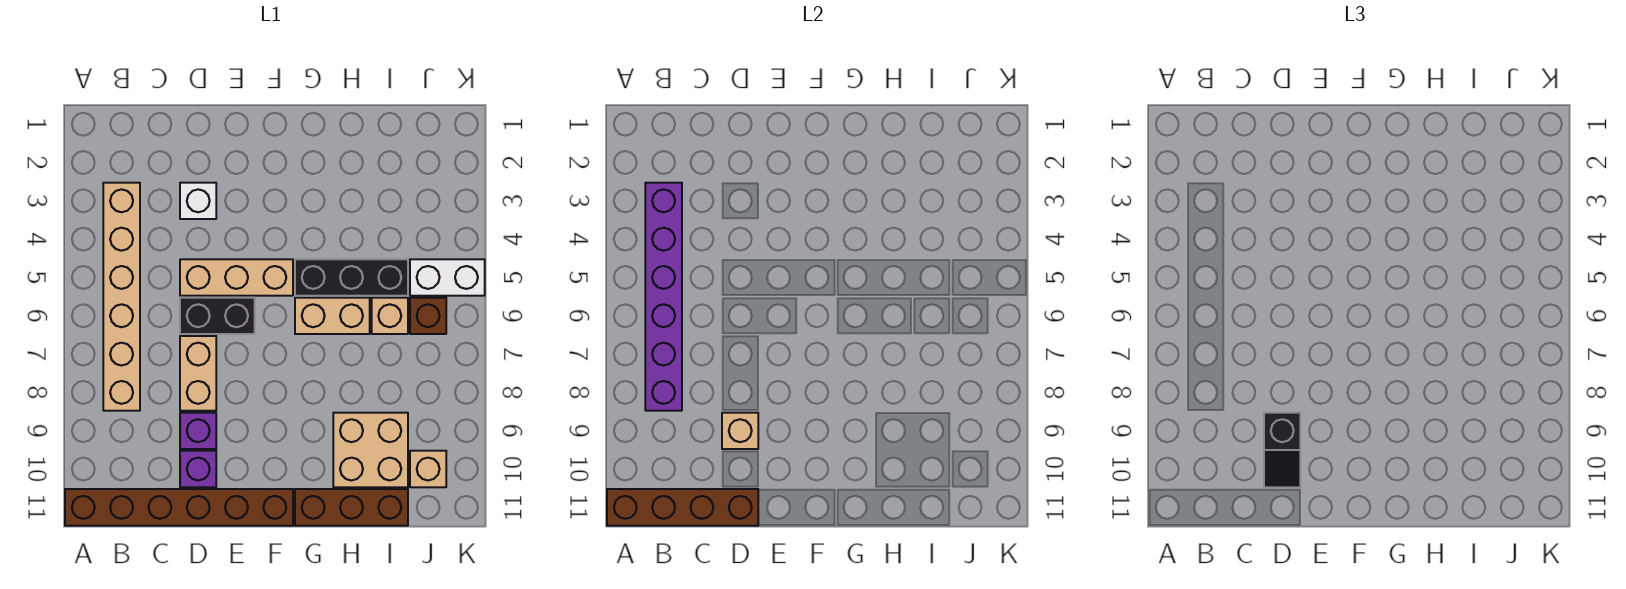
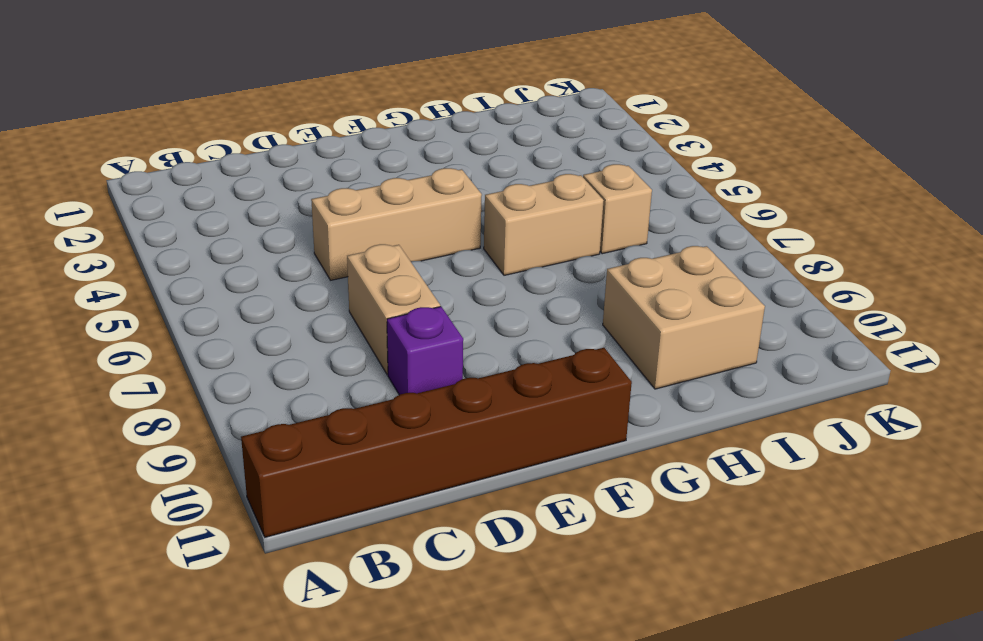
none -> tan 1x6 brick [103,183,140,411]
none -> white 1x1 brick [180,183,216,219]
none -> black 1x2 brick [180,298,255,334]

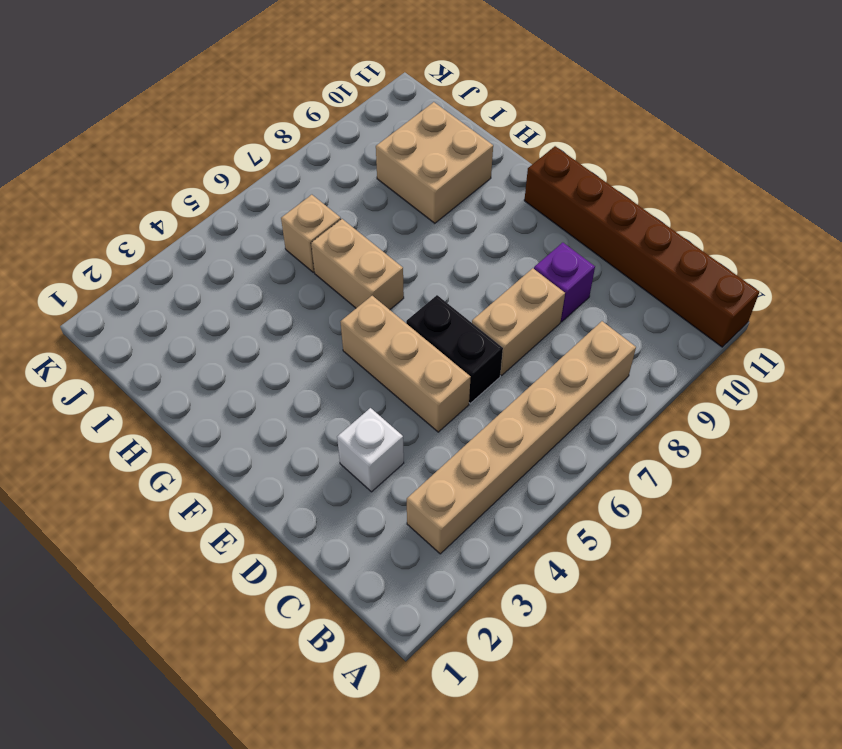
none -> purple 1x1 brick [180,451,216,487]
none -> black 1x3 brick [295,259,408,296]
none -> brown 1x3 brick [295,489,408,526]

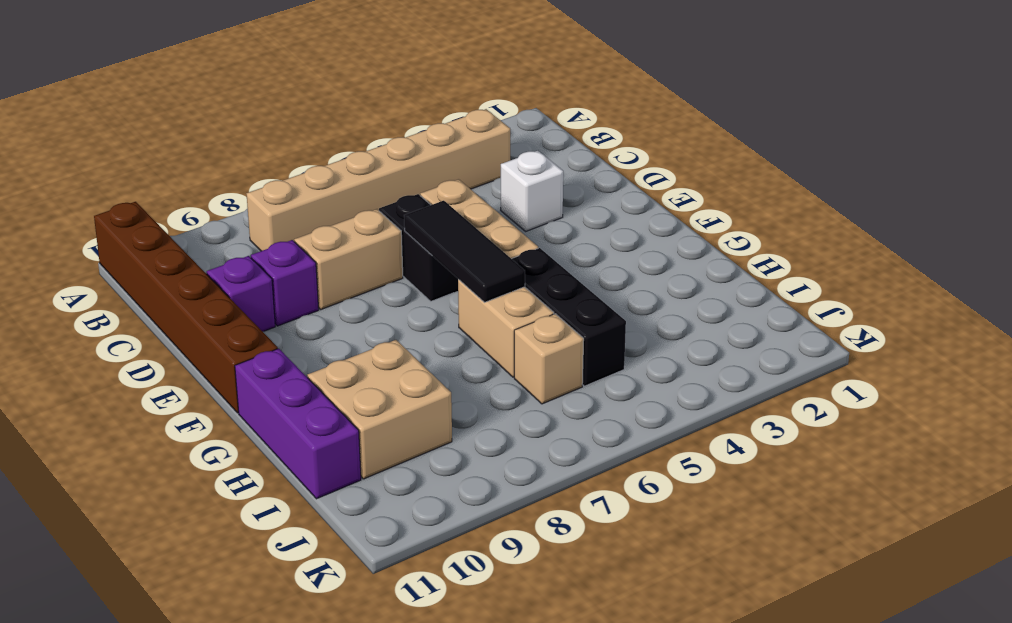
black 1x3 tile [404,201,525,302] -> none
purple 1x3 brick [235,349,361,499] -> brown 1x3 brick [295,489,408,526]
none -> white 1x2 brick [410,259,485,296]
none -> brown 1x1 brick [410,298,446,334]
none -> tan 1x1 brick [410,451,446,487]

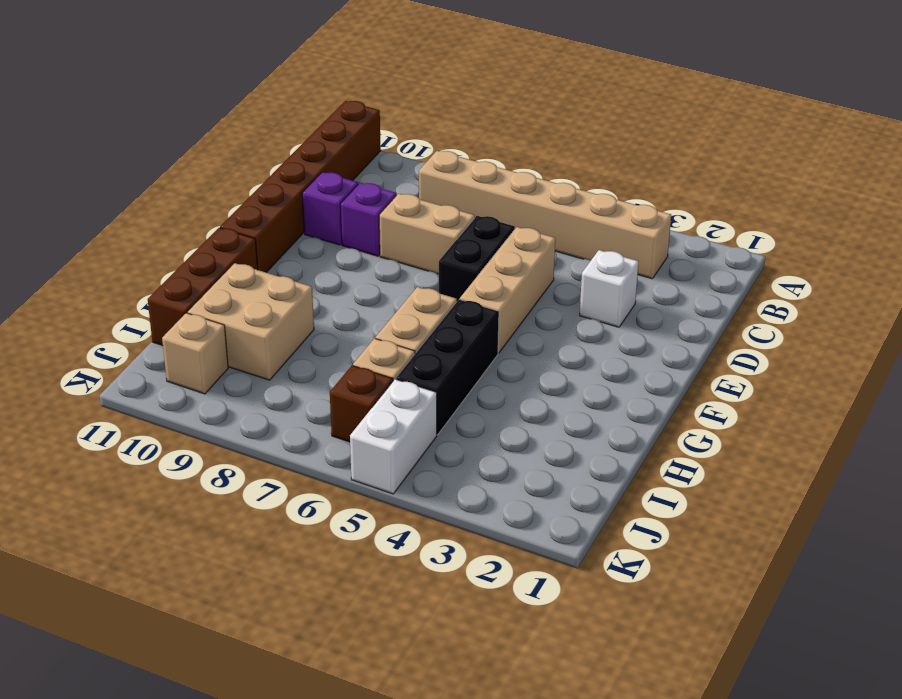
none -> brown 1x4 brick [607,489,758,526]
none -> purple 1x6 brick [645,183,682,411]
none -> tan 1x1 brick [722,413,758,449]

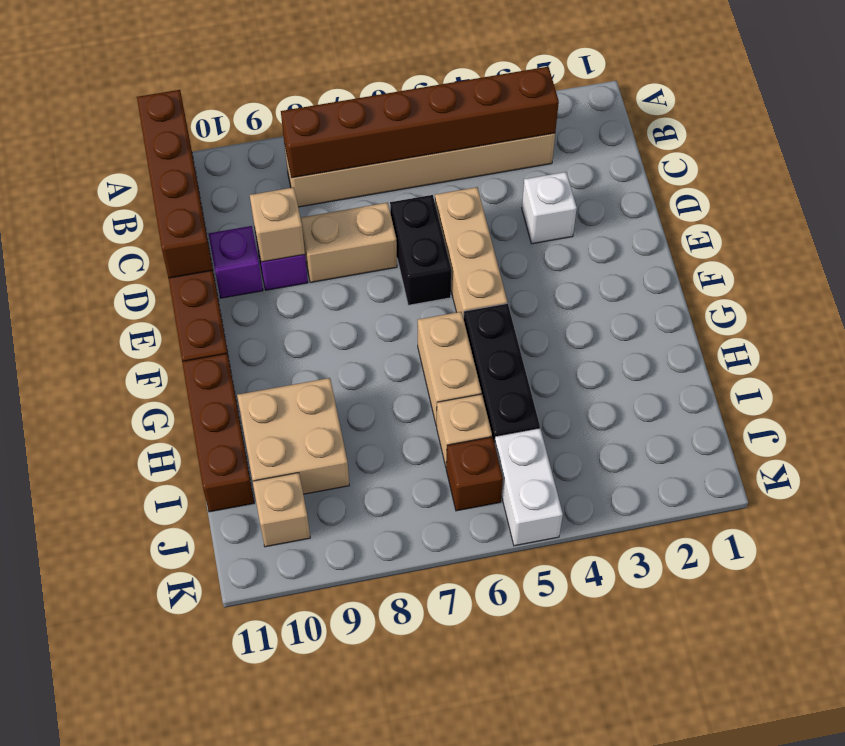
brown 1x6 brick [281,67,559,178] -> purple 1x6 brick [645,183,682,411]
none -> black 1x2 slope [1264,413,1300,487]

